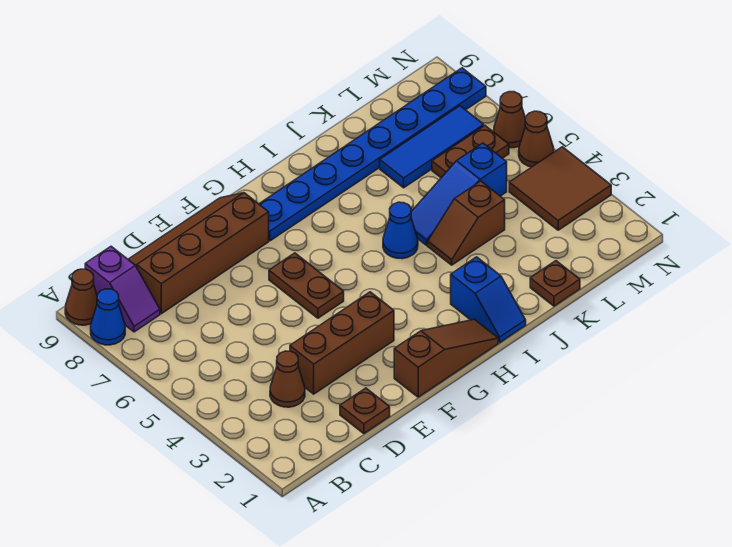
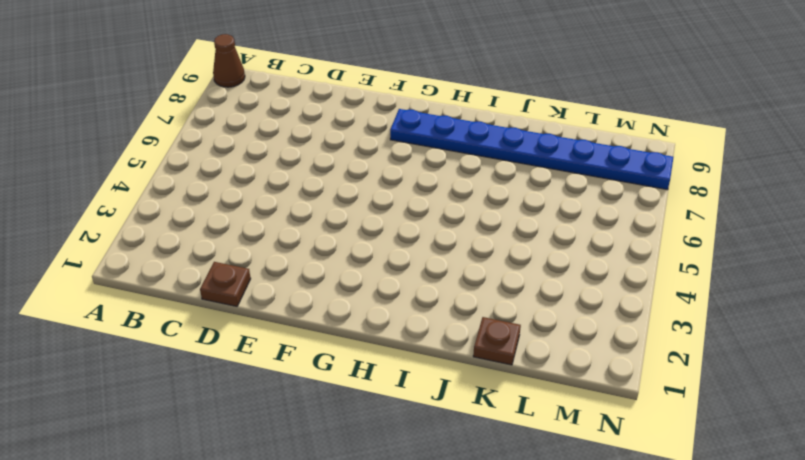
none -> blue 1x1 cone [91,289,125,345]
none -> purple 1x2 slope [85,246,160,332]
none -> brown 1x1 cone [270,351,305,407]

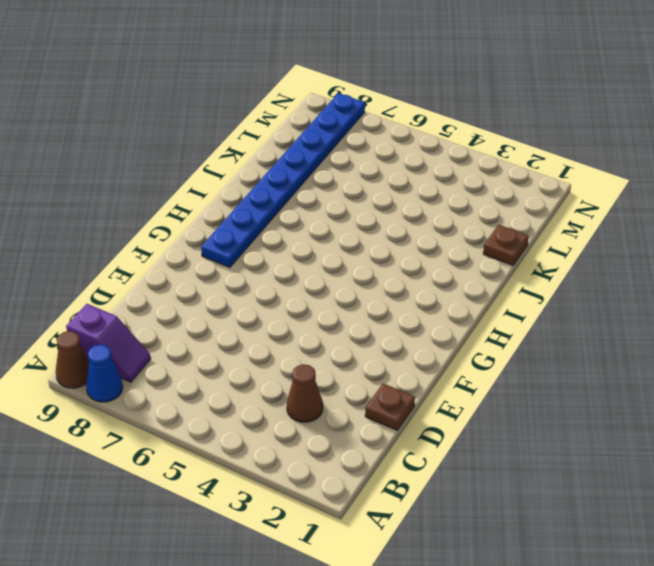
none -> brown 2x4 slope [128,193,269,314]
none -> brown 1x3 brick [290,292,394,394]
none -> brown 1x3 slope [394,319,498,397]

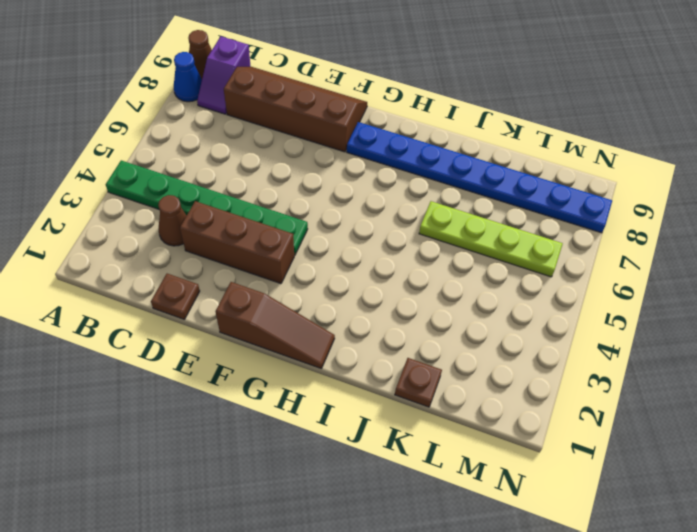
green 1x6 plate [106,160,308,255] -> none
lime 1x4 plate [419,201,563,277] -> brown 1x2 plate [432,126,509,178]
none -> brown 1x2 plate [269,253,344,318]
none -> blue 1x2 slope [451,257,526,342]
none -> blue 1x1 cone [383,202,418,259]

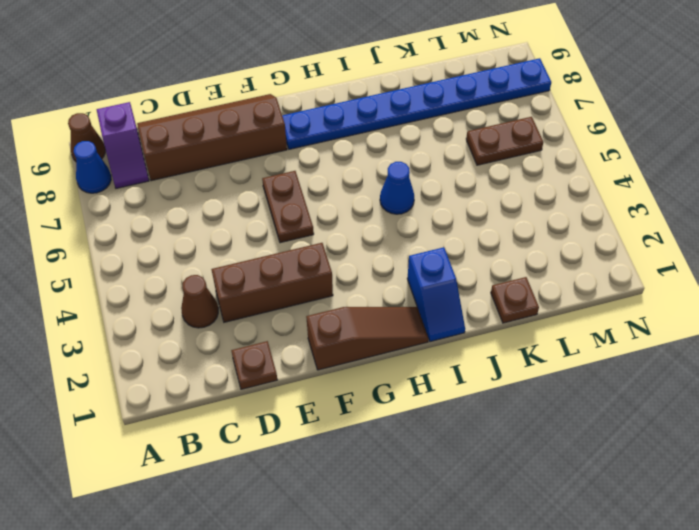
none -> brown 1x2 slope [428,181,505,265]
none -> blue 1x3 slope [411,143,507,245]
none -> blue 1x3 tile [380,106,484,188]

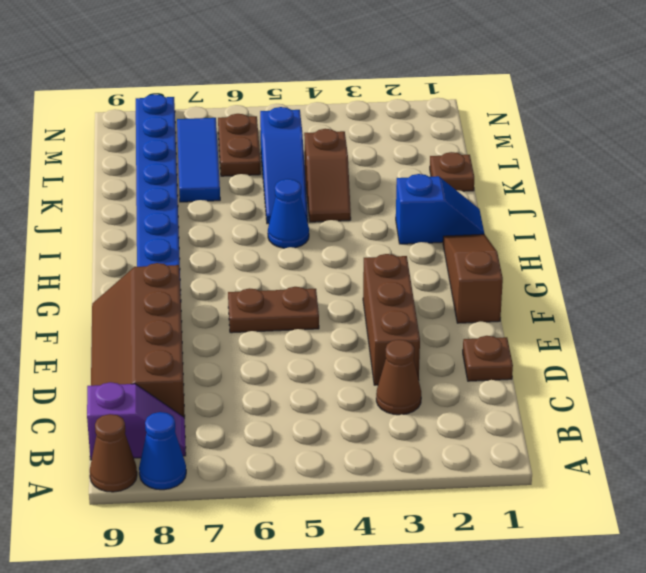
none -> brown 2x2 tile [509,147,611,230]
none -> brown 1x1 cone [519,111,554,167]
none -> brown 1x1 cone [494,92,526,148]

